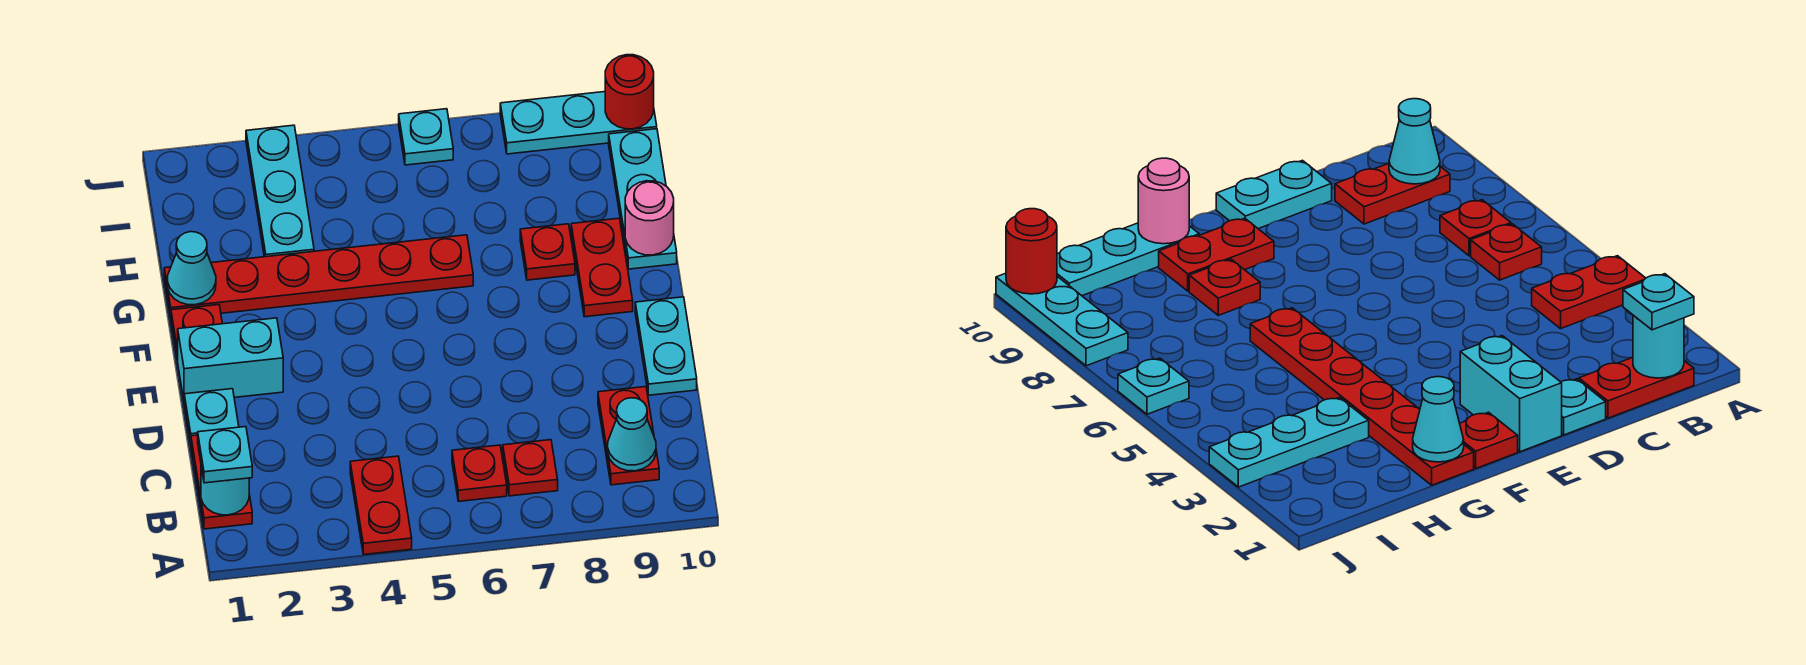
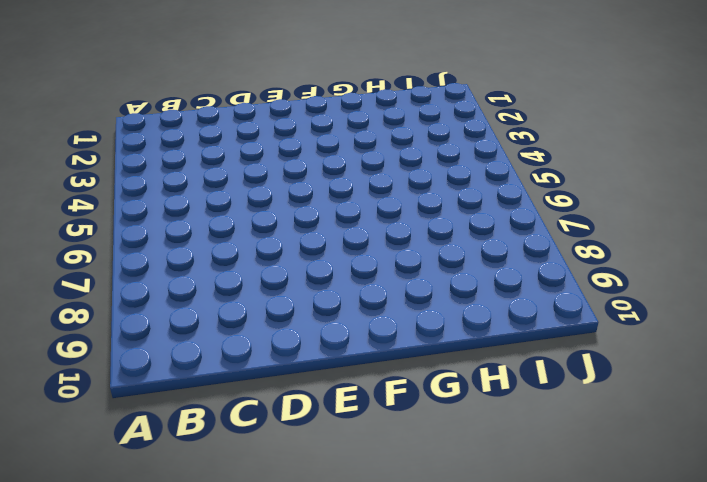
none -> red 1x2 plate [350,456,412,555]
none -> red 1x2 plate [191,435,252,529]
none -> red 1x1 plate [452,445,507,501]

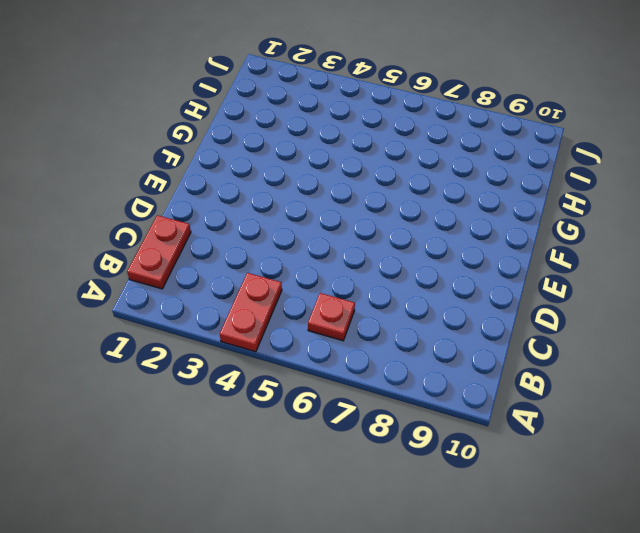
none -> red 1x1 plate [503,440,558,496]
none -> red 1x2 plate [598,387,659,485]
none -> cyan 1x1 plate [184,389,239,443]

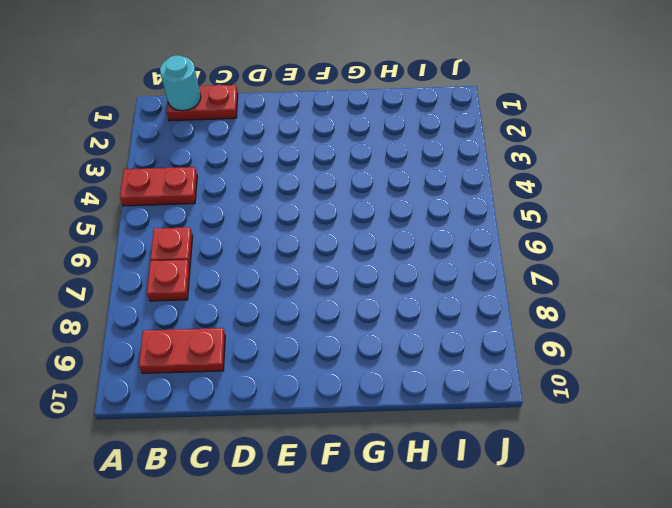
none -> cyan 1x1 plate [184,389,239,443]
none -> cyan 1x2 plate [635,297,697,395]
none -> cyan 1x2 brick [177,318,283,400]

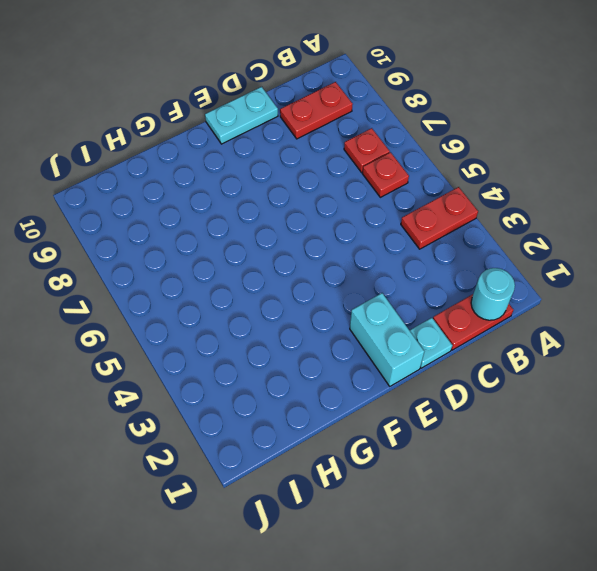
none -> red 1x1 plate [171,305,222,361]
none -> red 1x2 plate [571,218,633,317]
none -> red 1x6 plate [164,235,473,317]

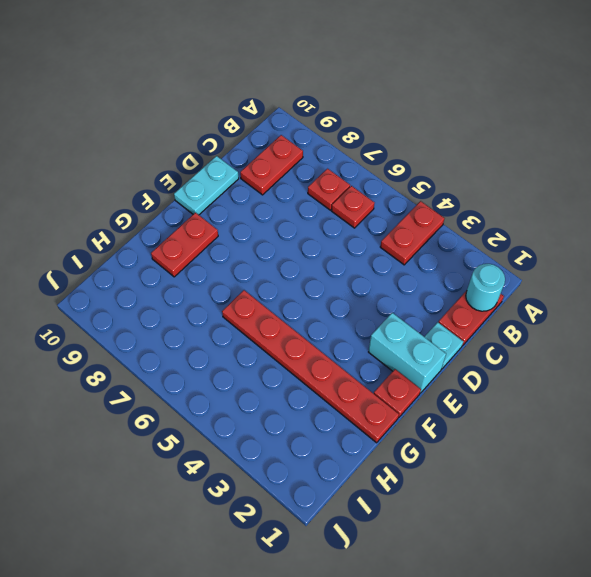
none -> red 1x1 plate [520,224,575,280]
none -> cyan 1x3 plate [609,129,677,269]
none -> cyan 1x3 plate [246,125,314,257]

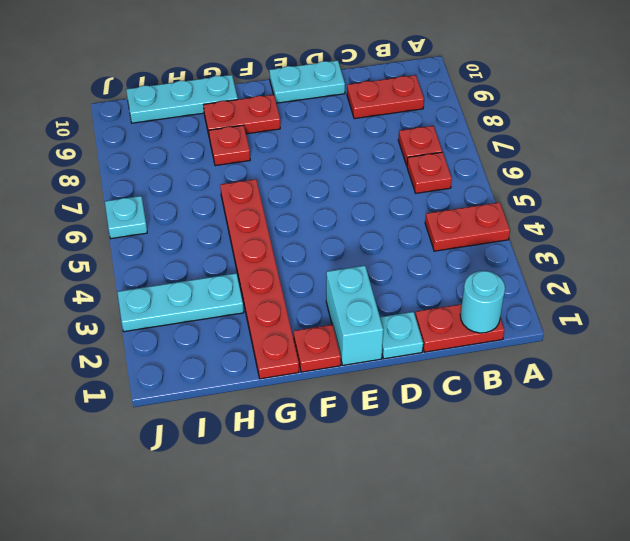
none -> cyan 1x3 plate [500,92,657,154]
none -> cyan 1x1 cone [608,398,656,471]
none -> cyan 1x1 cone [168,232,216,305]

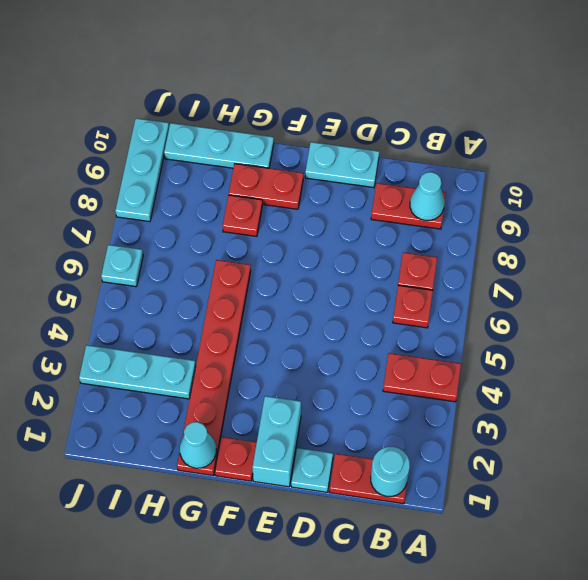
none -> pink 1x1 round brick [625,181,674,255]
none -> red 1x1 round brick [605,55,654,129]
none -> cyan 1x1 plate [198,427,252,483]

